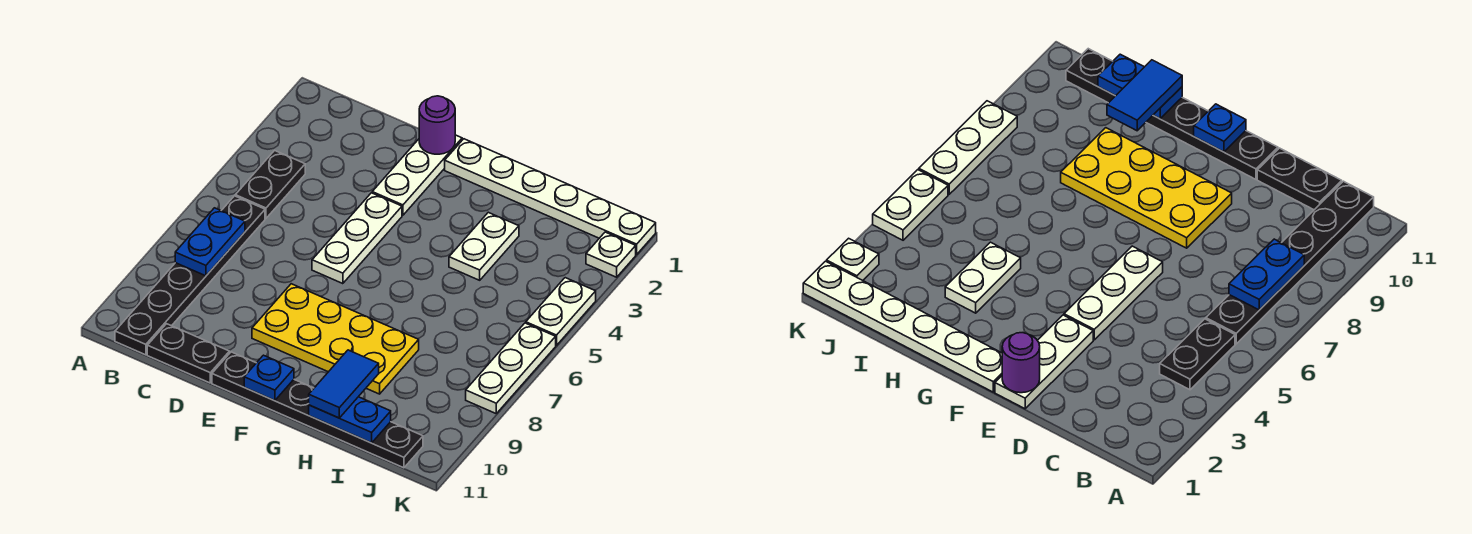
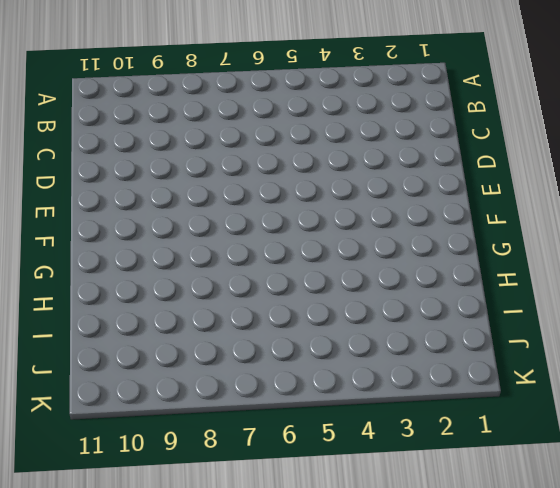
none -> black 1x2 plate [235,150,305,218]
none -> black 1x6 plate [115,196,265,355]
none -> black 1x2 plate [147,324,229,383]

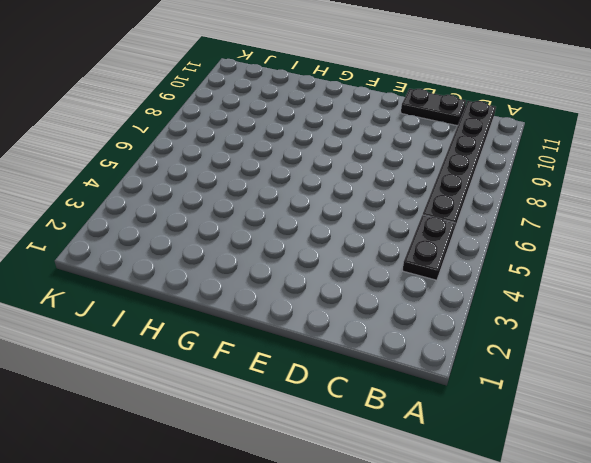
none -> white 1x3 plate [372,135,462,215]
none -> white 1x3 plate [312,193,402,284]
none -> yellow 2x4 plate [252,284,419,394]

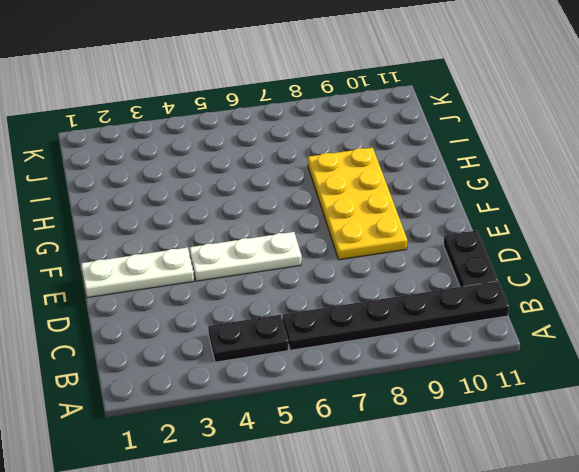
none -> black 1x6 plate [212,352,423,468]
none -> white 1x6 plate [445,139,656,255]
none -> white 1x2 plate [449,212,519,280]

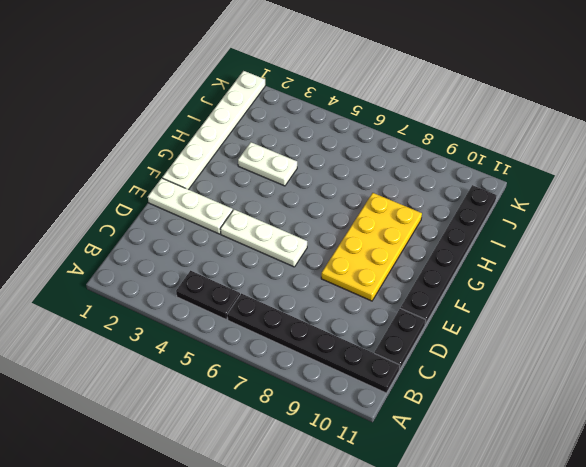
none -> white 1x1 plate [586,232,636,277]
none -> white 1x2 plate [526,278,596,346]
none -> white 1x3 plate [466,323,556,413]

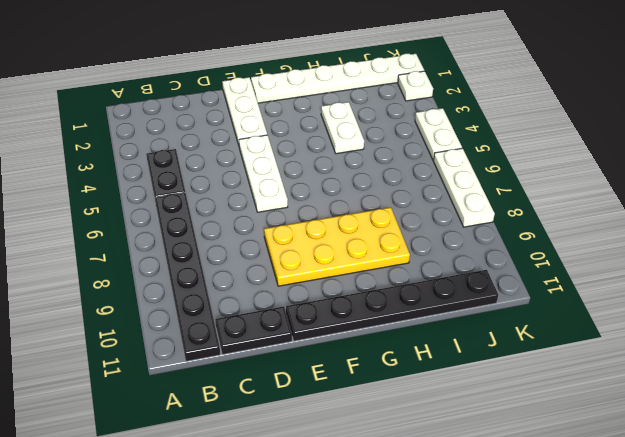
none -> blue 1x2 plate [175,208,245,276]
none -> purple 1x1 round brick [419,96,455,154]
none -> blue 1x1 plate [244,355,294,401]

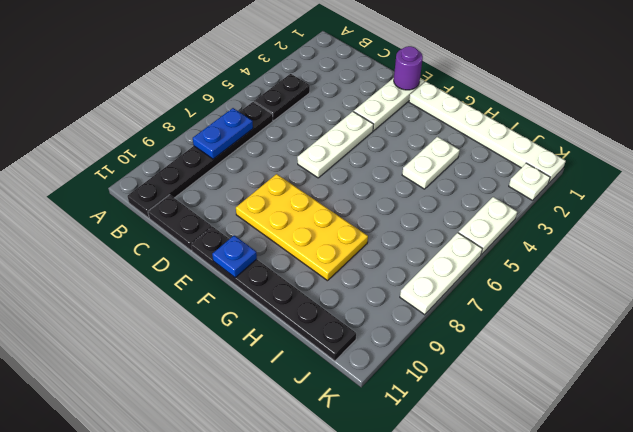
none -> blue 1x2 plate [309,397,391,443]
none -> blue 1x2 tile [309,350,379,418]

